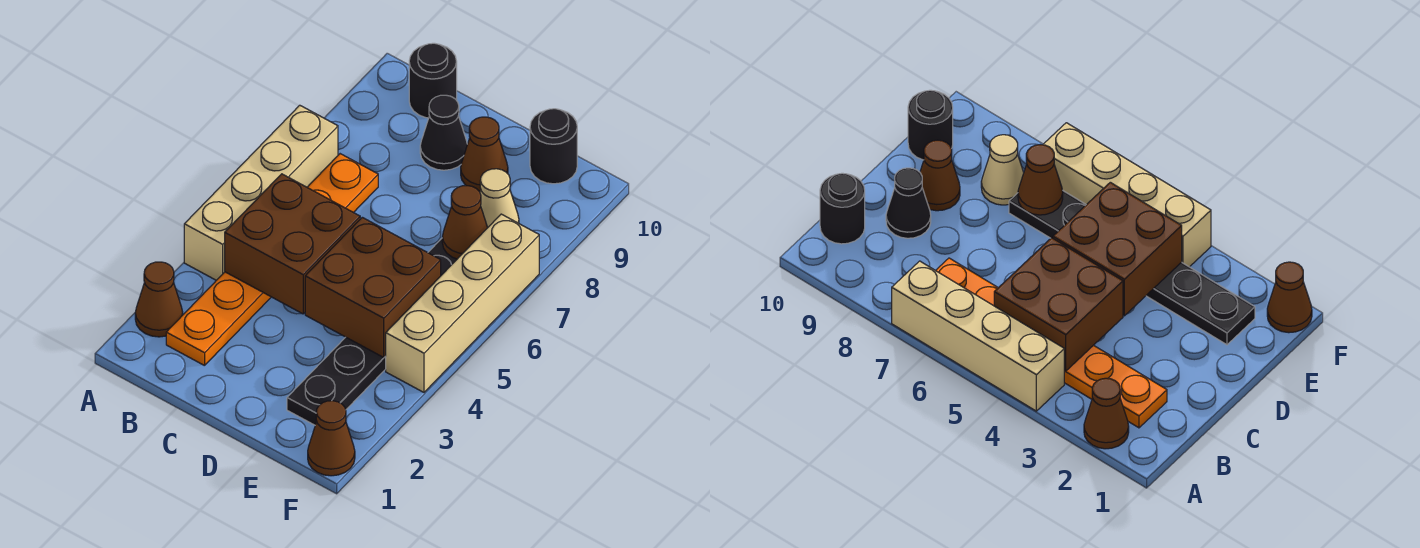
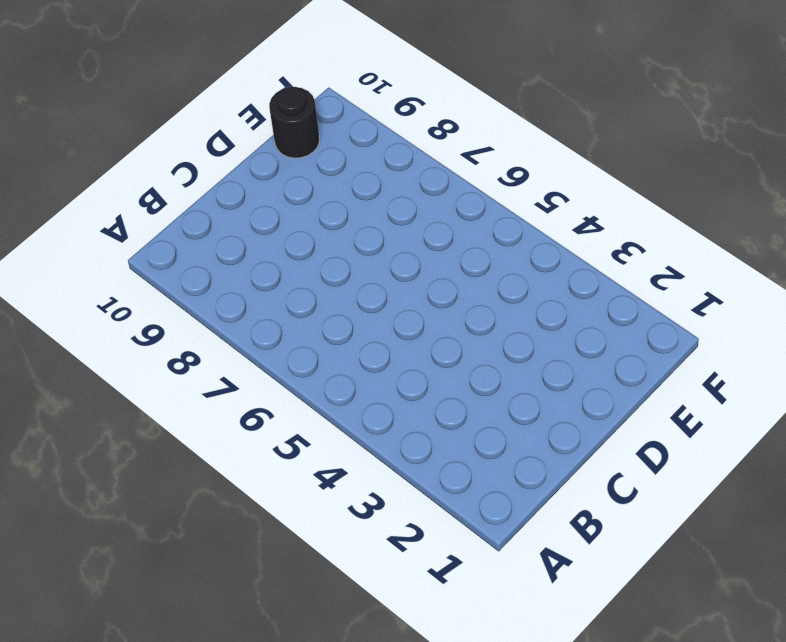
none -> brown 1x1 cone [135,262,183,337]
none -> tan 1x4 brick [184,105,338,280]
none -> orange 1x6 plate [166,154,378,366]

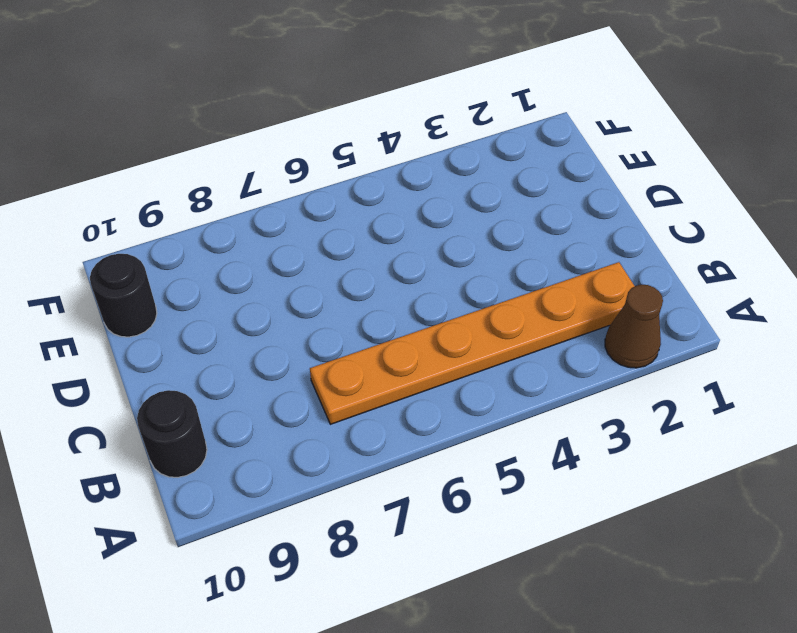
none -> tan 1x4 brick [184,105,338,280]
none -> black 1x1 cone [420,95,467,170]
none -> brown 1x1 cone [461,117,508,192]

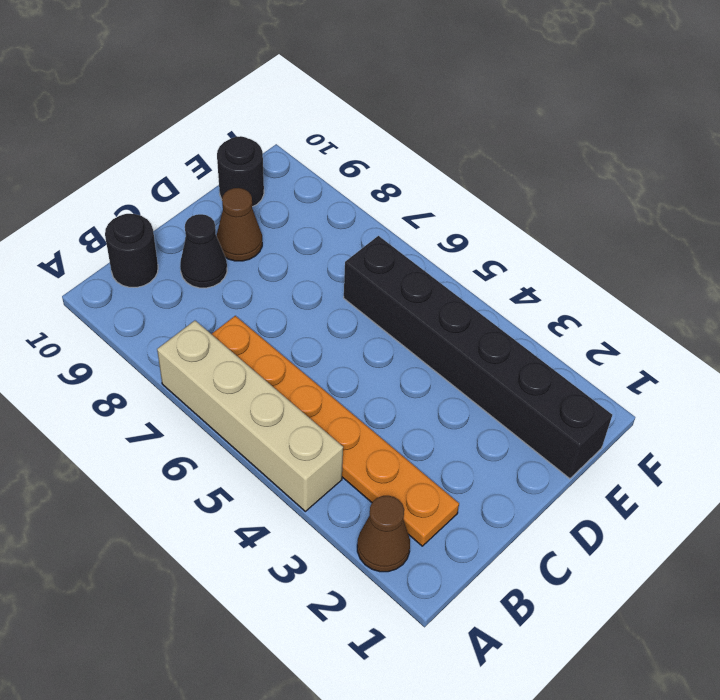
black 1x6 brick [344,236,612,479] -> black 1x6 plate [287,239,457,425]
none -> tan 1x1 cone [480,169,519,227]
none -> brown 1x1 cone [308,401,355,476]
none -> tan 1x4 brick [386,214,539,392]

